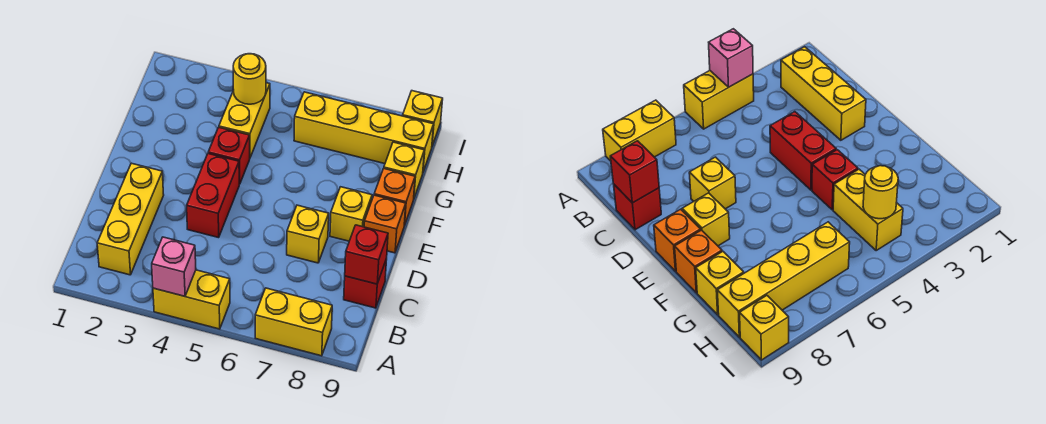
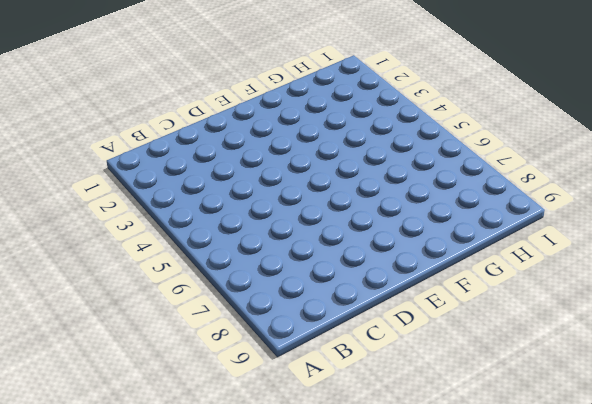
none -> yellow 1x2 brick [153,270,230,329]
none -> yellow 1x2 brick [255,288,332,356]
none -> yellow 1x3 brick [97,163,164,275]

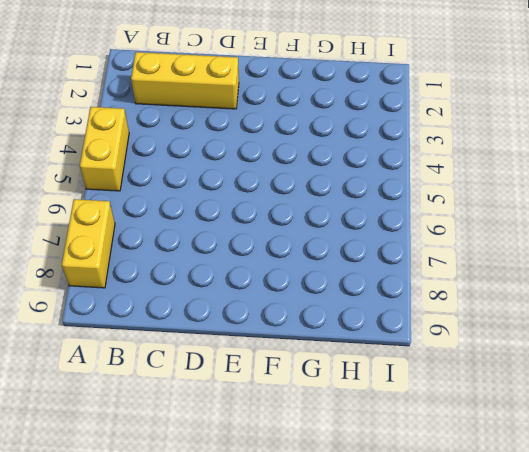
none -> red 1x1 brick [344,259,387,308]
none -> red 1x2 brick [187,154,239,238]
none -> yellow 1x1 brick [287,205,329,263]

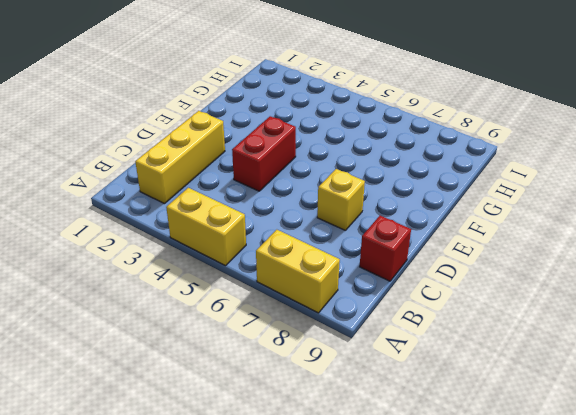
none -> yellow 1x1 brick [330,187,372,241]
none -> orange 1x1 brick [364,195,406,253]
none -> red 1x1 brick [208,127,250,184]

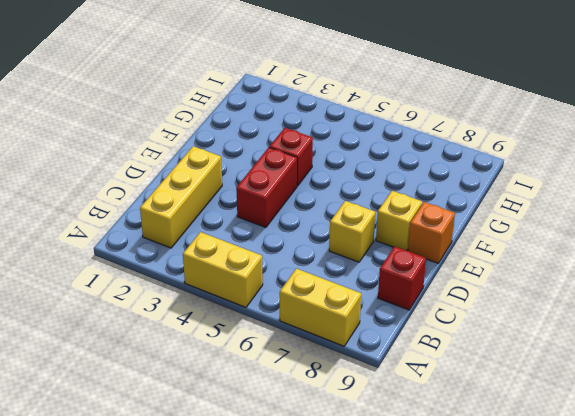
none -> orange 1x1 brick [374,168,415,226]
none -> yellow 1x2 brick [219,83,270,157]
none -> yellow 1x1 brick [384,142,424,198]

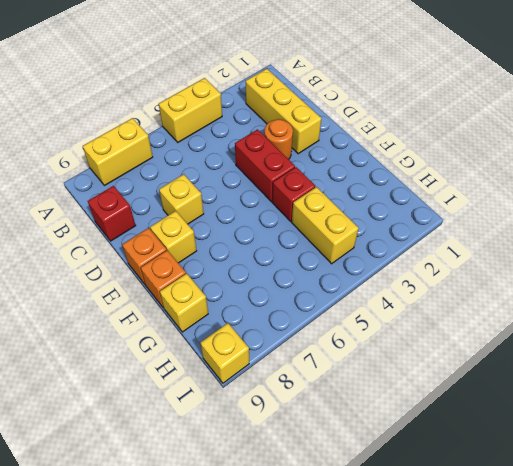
orange 1x1 round brick [264,119,293,159] -> none
none -> yellow 1x4 brick [294,92,434,171]
none -> pink 1x1 brick [152,237,196,296]
none -> red 1x1 brick [345,225,388,284]

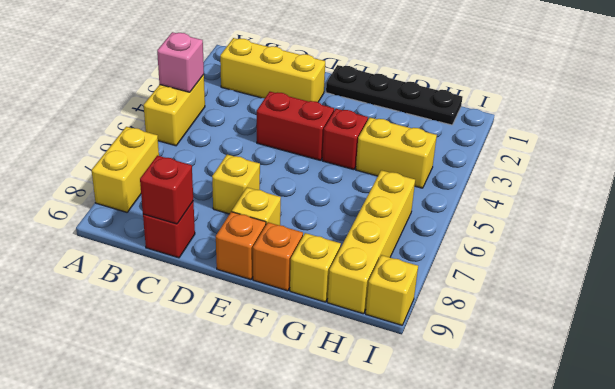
black 1x4 plate [326,65,463,125] -> none
none -> yellow 1x1 round brick [233,54,266,104]

